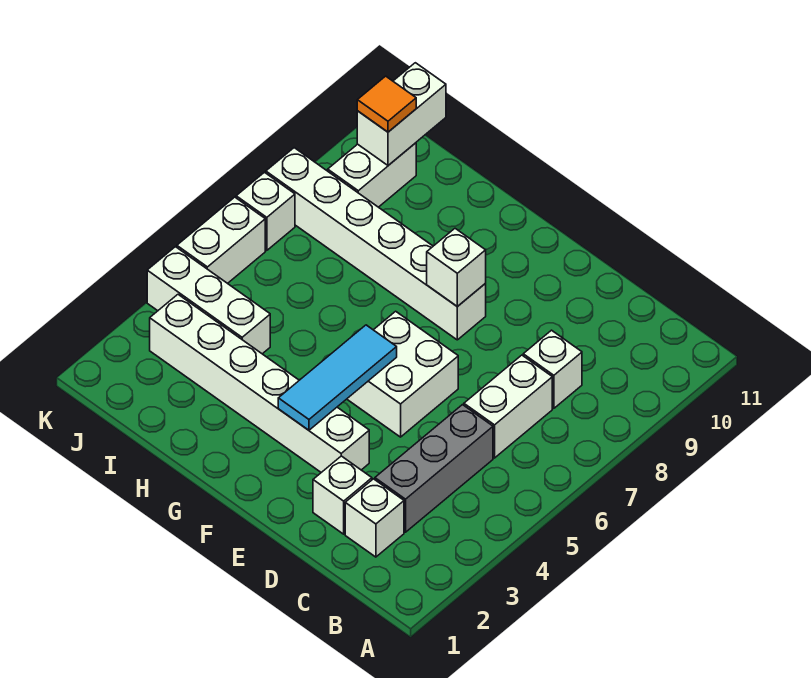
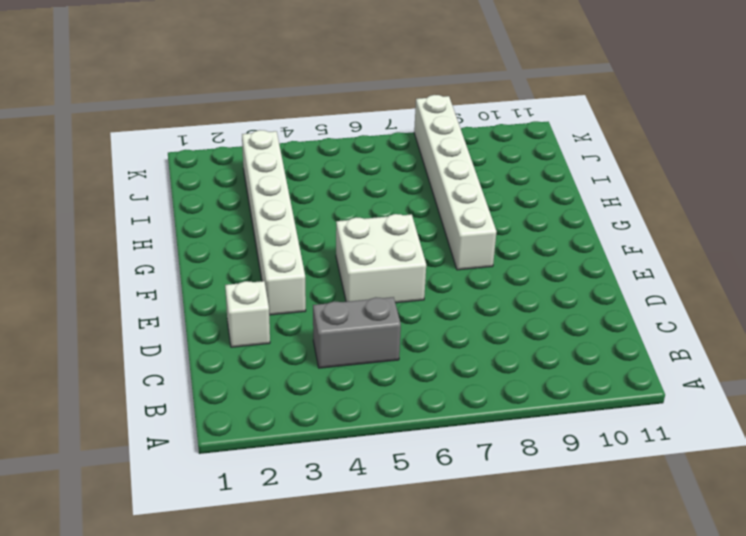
grey 1x2 brick [313,297,401,368] -> grey 1x3 brick [375,405,493,532]
none -> white 1x1 brick [345,479,404,557]
none -> white 1x2 brick [464,355,552,458]
none -> white 1x1 brick [523,330,582,408]

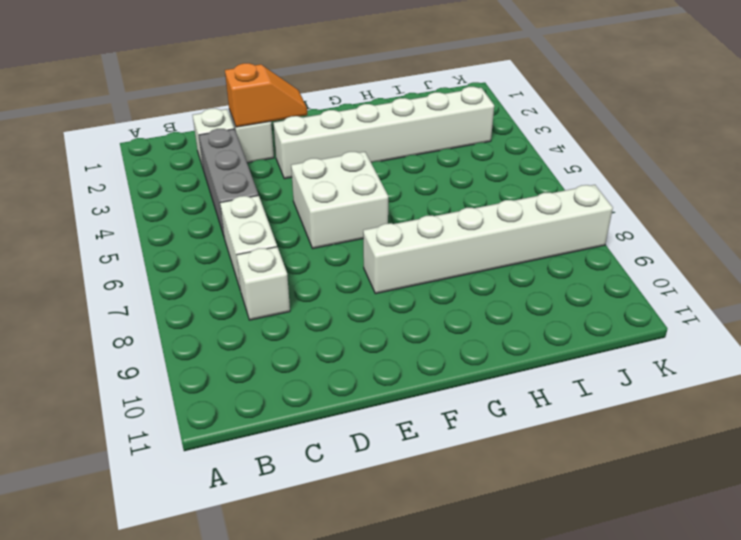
orange 1x2 slope [225,63,307,127] -> none
none -> white 1x3 brick [147,247,270,354]
none -> white 1x2 brick [328,143,416,207]
none -> white 1x2 brick [177,197,265,283]

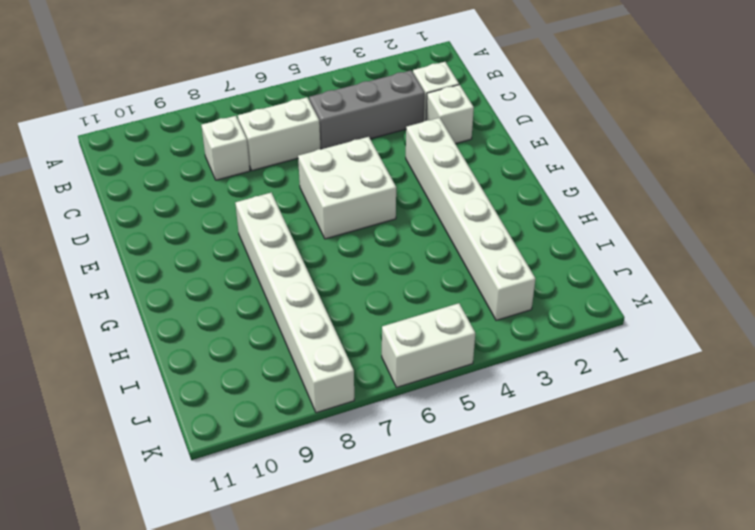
none -> white 1x3 brick [147,247,270,354]
none -> white 1x2 brick [328,143,416,207]
none -> white 1x1 brick [236,172,295,251]

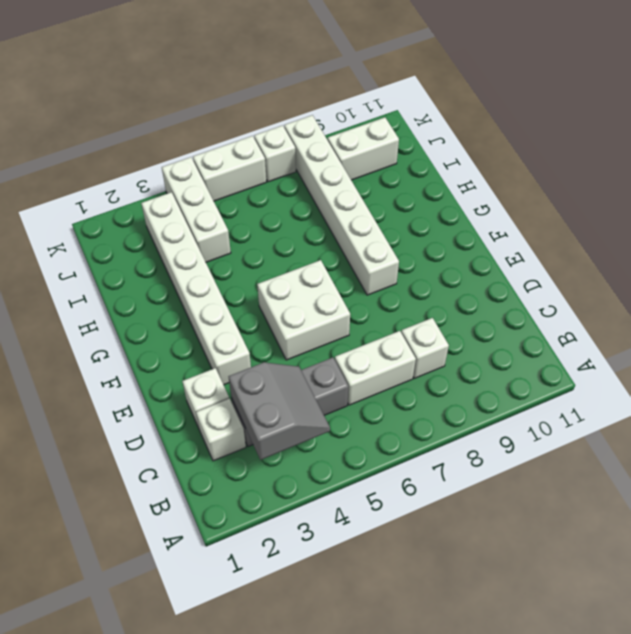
grey 2x2 slope [228,362,330,460] -> none
none -> cyan 1x3 tile [278,325,397,430]
none -> white 1x1 brick [427,229,486,307]
none -> white 1x2 brick [357,63,446,165]

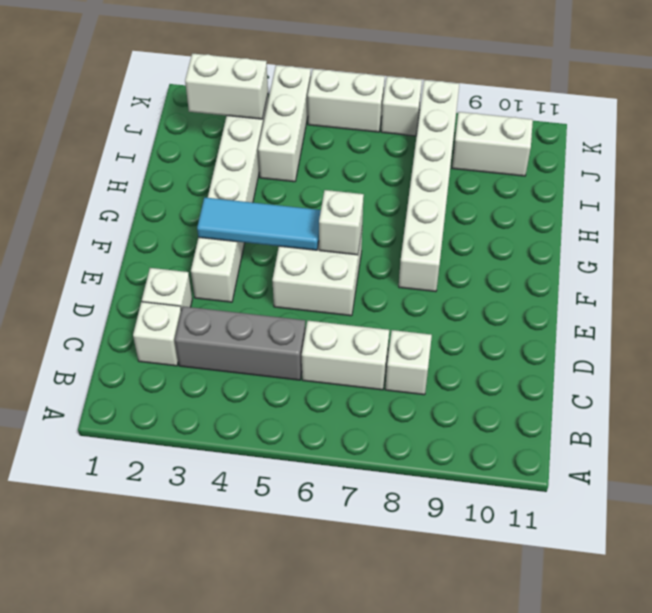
white 1x1 brick [319,190,364,255] -> white 1x1 brick moved to [427,229,486,307]
white 1x2 brick [185,53,268,119] -> white 1x2 brick moved to [357,63,446,165]
none -> orange 1x1 tile [357,76,416,132]

